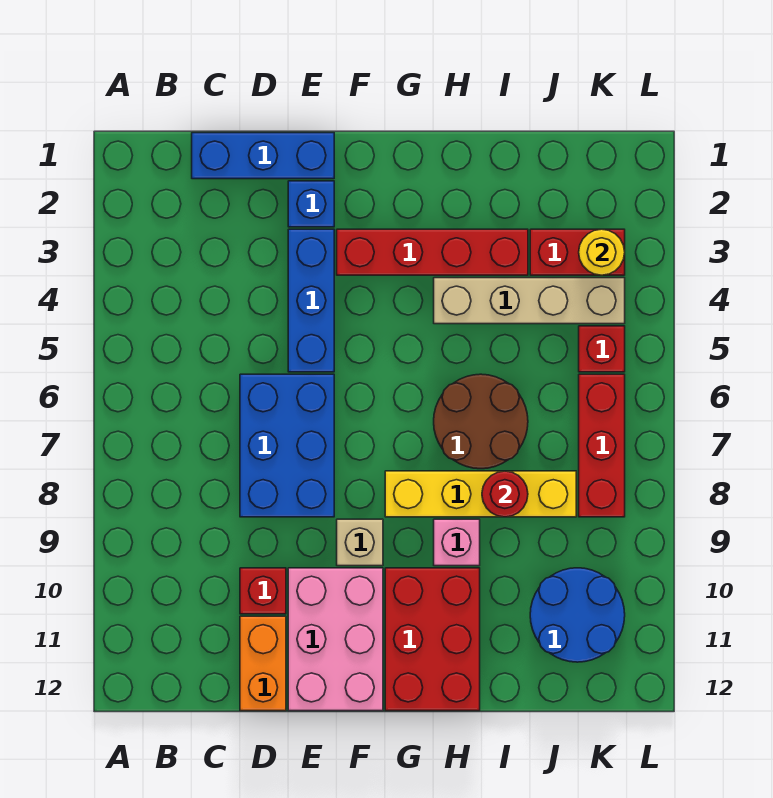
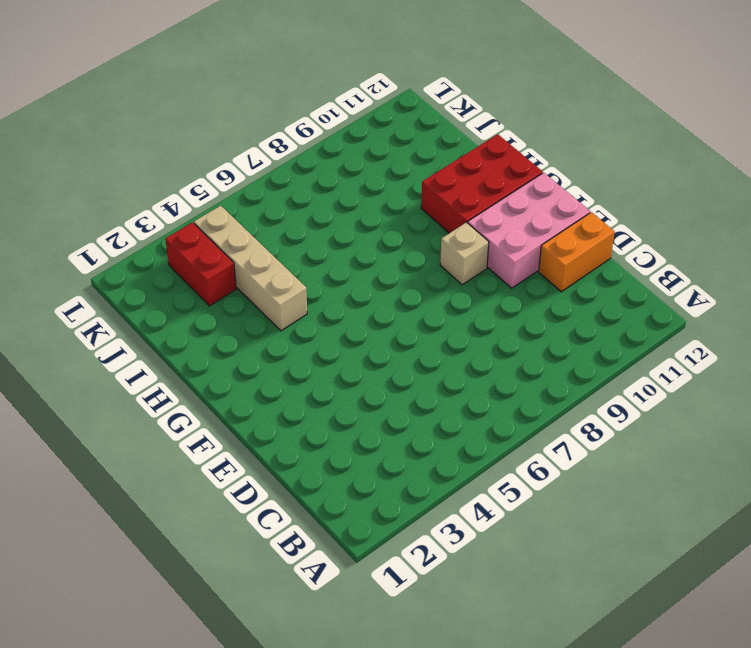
none -> blue 1x3 brick [192,133,334,179]
none -> blue 2x3 brick [240,374,334,517]
none -> red 1x1 brick [240,568,286,614]

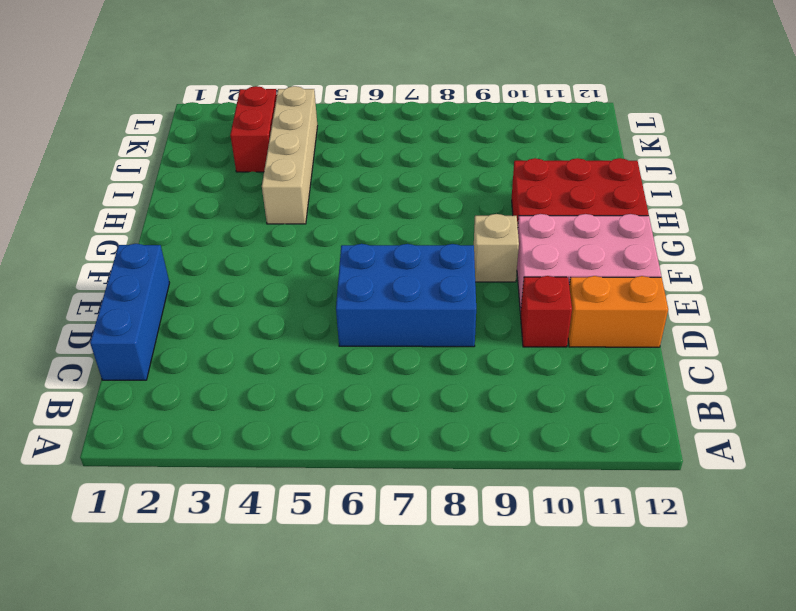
none -> blue 1x1 brick [288,181,334,227]
none -> blue 1x3 brick [288,229,334,372]
none -> red 1x4 brick [337,229,528,275]

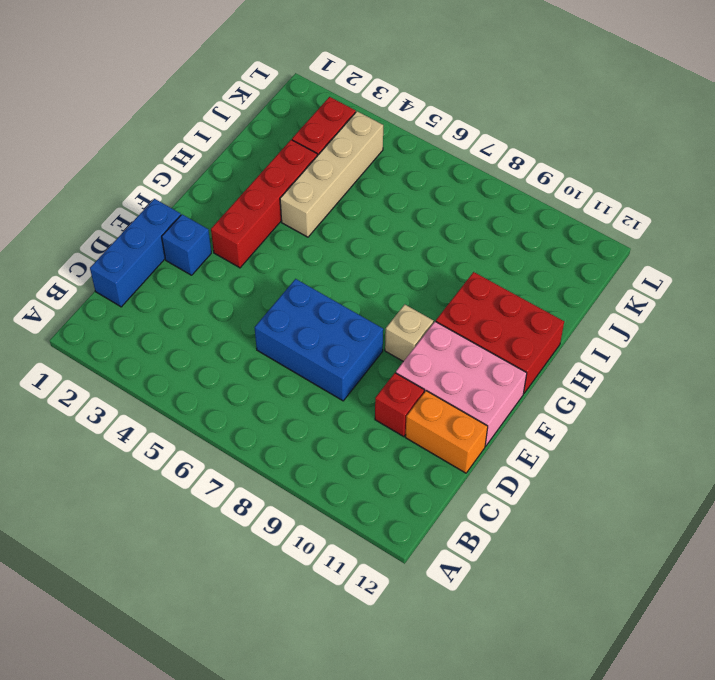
none -> blue 1x3 brick [288,229,334,372]
none -> yellow 1x4 brick [385,471,576,517]
none -> brown 2x2 round brick [434,374,528,469]

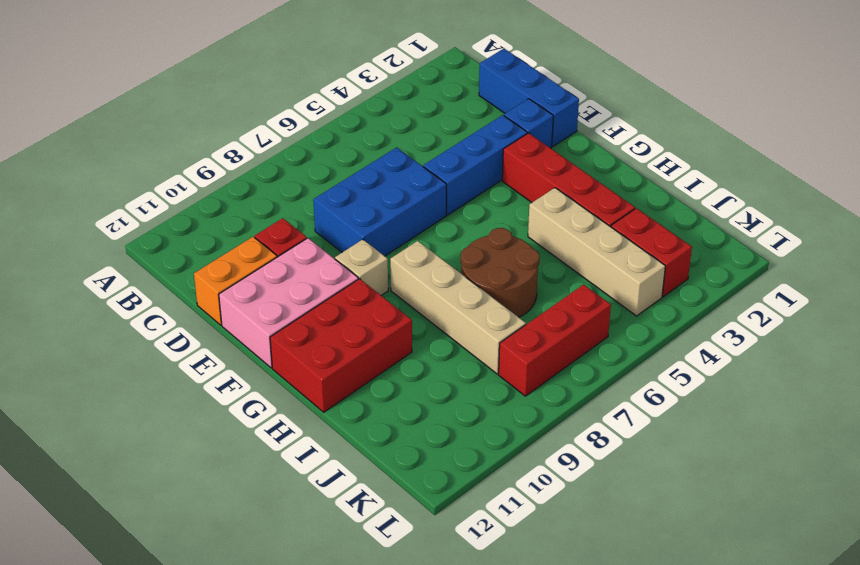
tan 1x4 brick [390,241,526,374] -> yellow 1x4 brick [385,471,576,517]
none -> pink 1x1 brick [434,519,480,566]
none -> blue 2x2 round brick [530,568,625,662]
none -> red 1x1 brick [579,326,625,372]

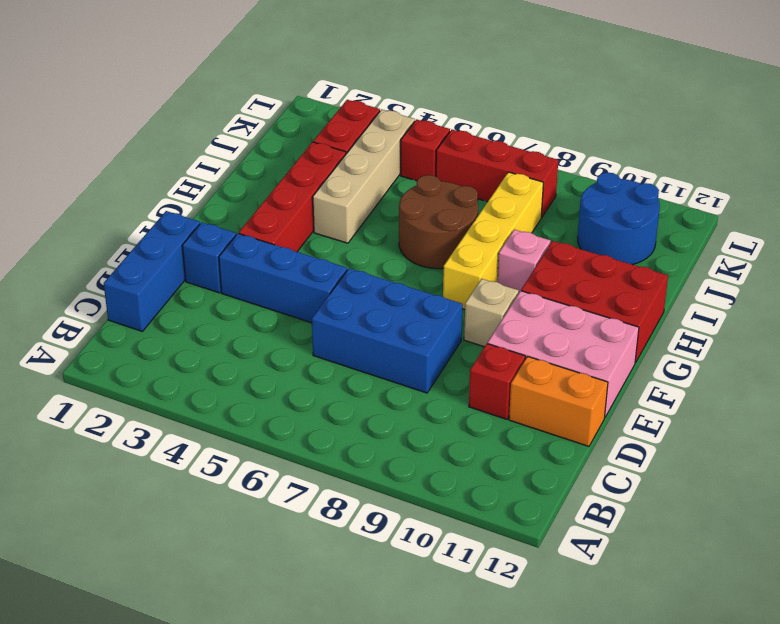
none -> red 1x1 round brick [482,471,528,517]
none -> yellow 1x1 round brick [579,229,625,275]

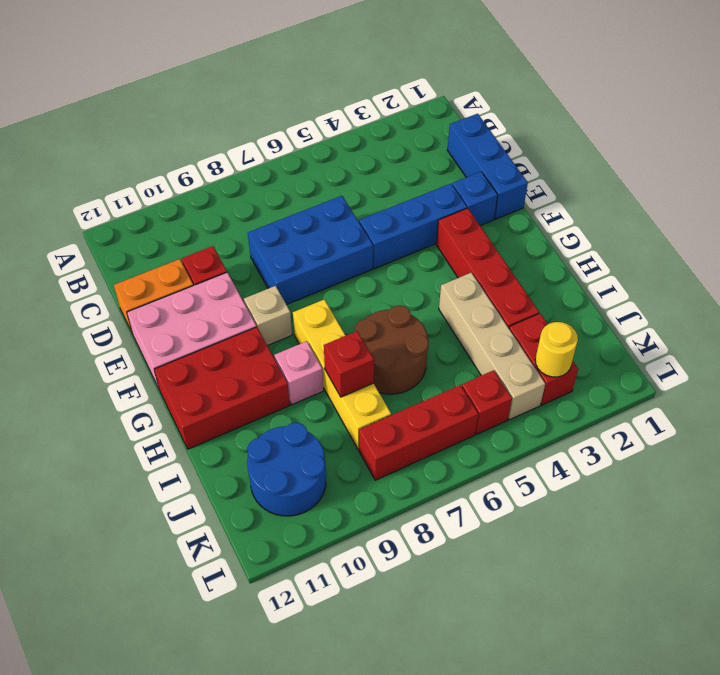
red 1x1 brick [324,331,374,397] -> red 1x1 round brick [482,471,528,517]

